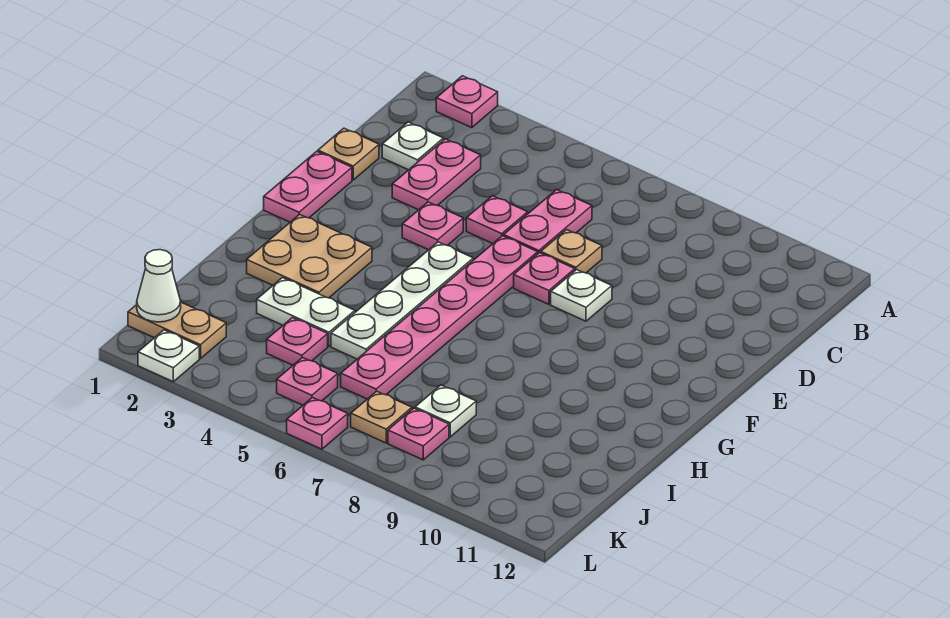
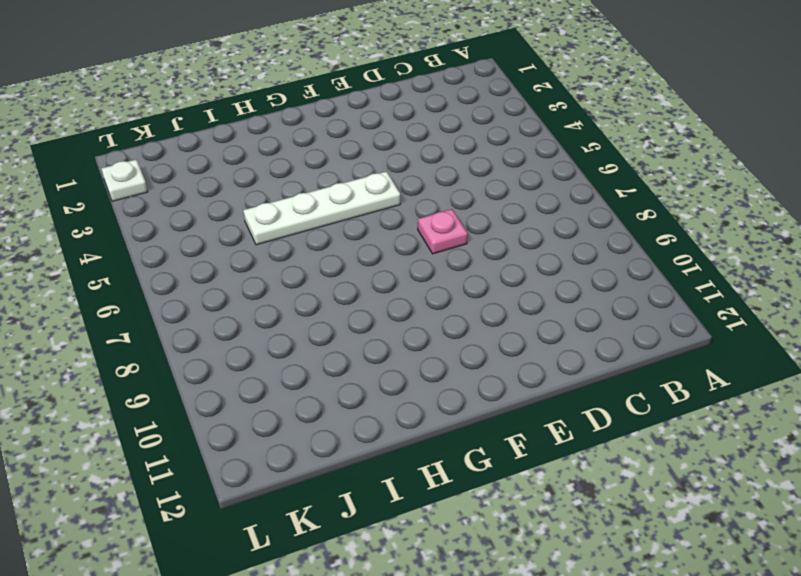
none -> pink 1x1 plate [436,76,498,128]
none -> white 1x1 plate [382,122,443,170]
none -> pink 1x2 plate [392,139,481,210]

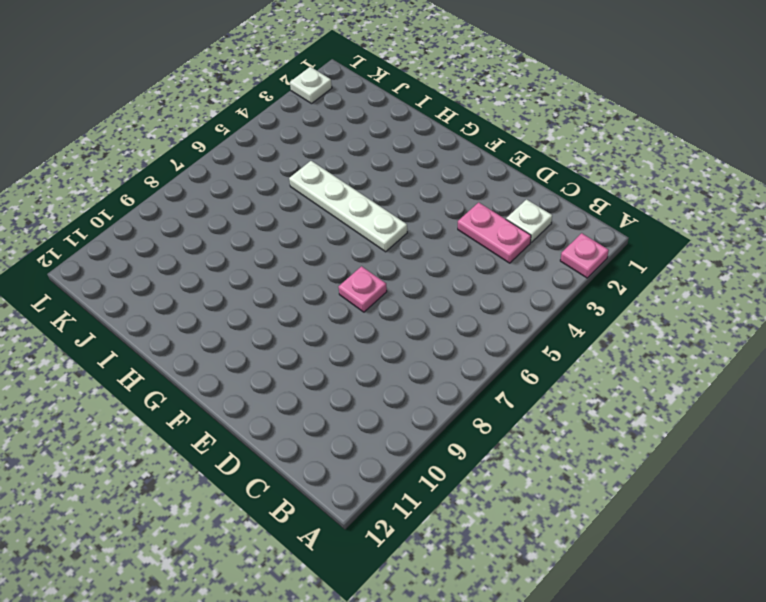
none -> pink 1x2 plate [504,190,592,253]
none -> tan 1x1 plate [318,128,379,180]
none -> pink 1x1 plate [466,196,528,243]

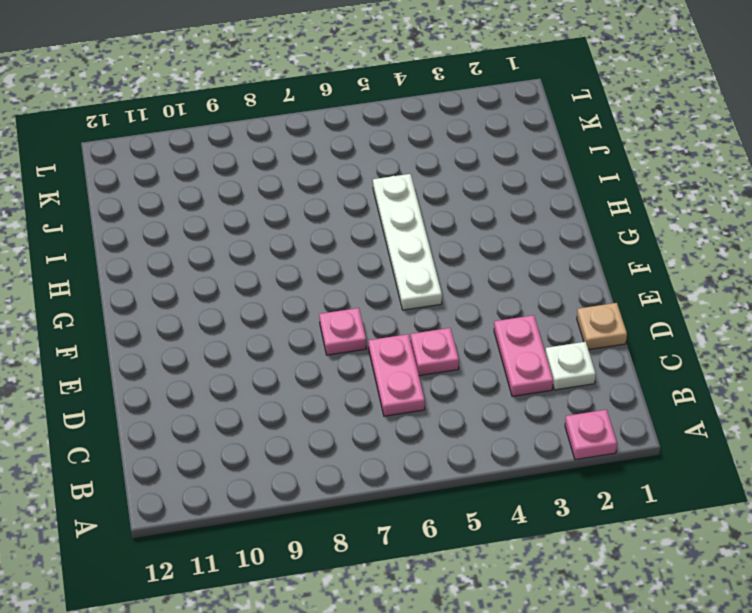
none -> tan 1x1 plate [541,230,602,273]
none -> pink 1x2 plate [264,151,352,222]
none -> pink 1x1 plate [402,202,463,250]

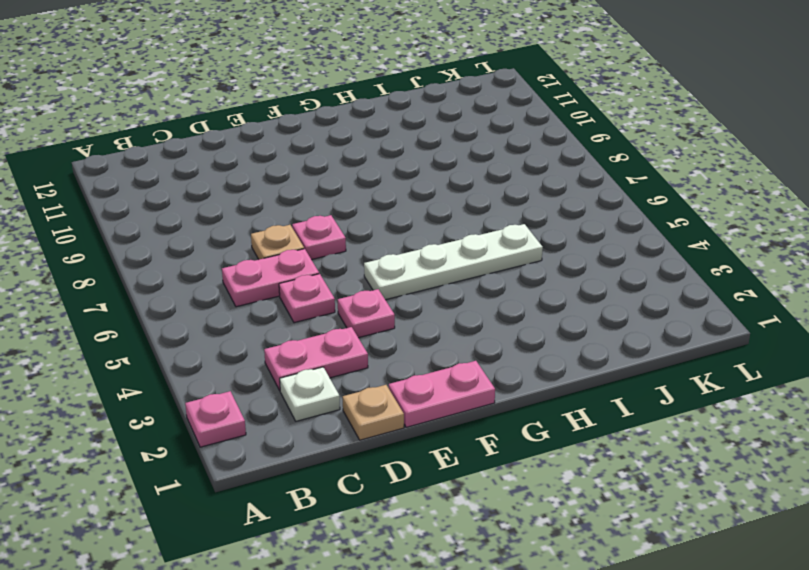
none -> pink 1x6 plate [341,236,538,399]
none -> white 1x1 plate [551,270,612,321]
none -> tan 2x2 plate [247,214,372,298]

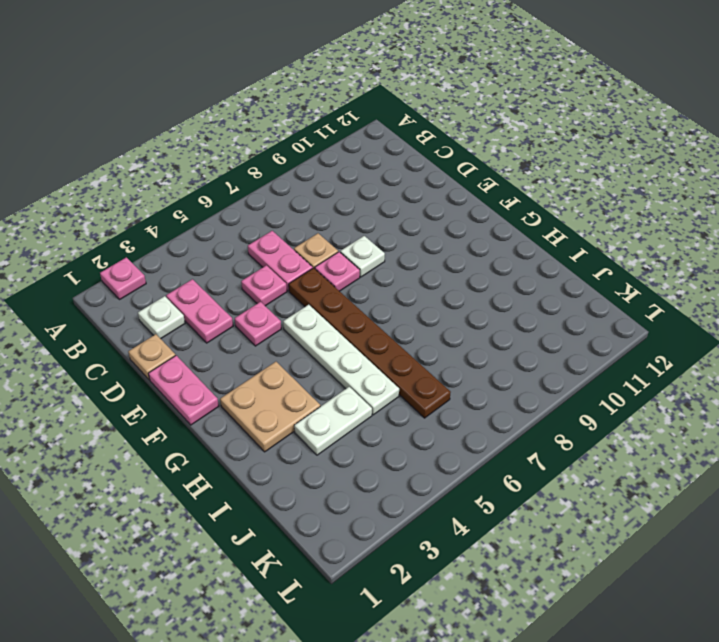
brown 1x6 plate [289,268,451,418] -> pink 1x6 plate [341,236,538,399]
none -> pink 1x1 plate [267,318,328,365]
none -> white 1x1 plate [415,385,476,437]
none -> tan 1x2 plate [128,302,226,359]

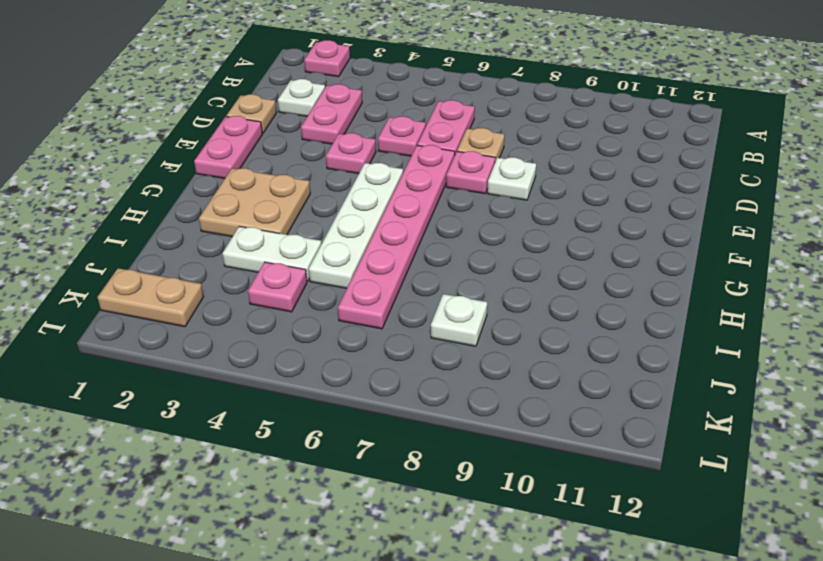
none -> pink 1x1 plate [277,358,338,405]
none -> tan 1x1 plate [351,391,412,443]
none -> pink 1x1 plate [388,408,449,460]

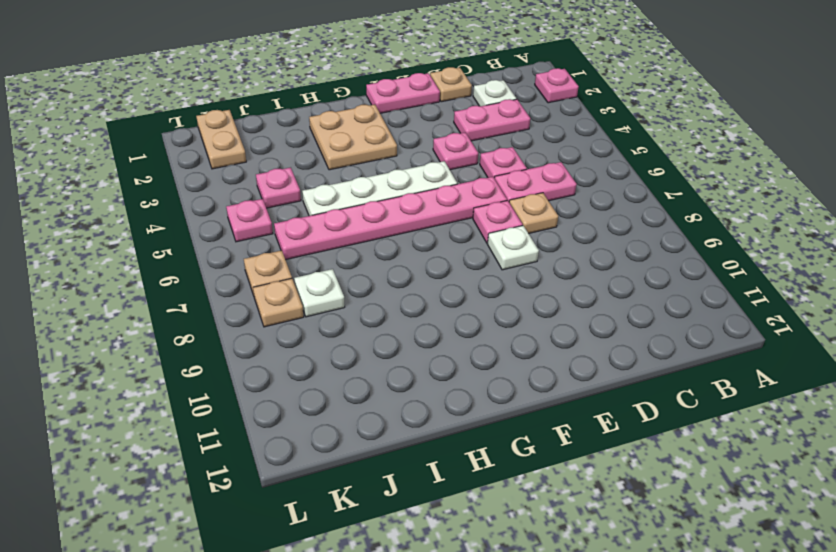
tan 1x1 plate [253,278,304,327] -> pink 1x1 plate [388,408,449,460]
none -> white 1x2 plate [257,278,355,346]
none -> white 1x1 plate [138,330,199,382]
none -> pink 1x1 plate [287,398,348,449]

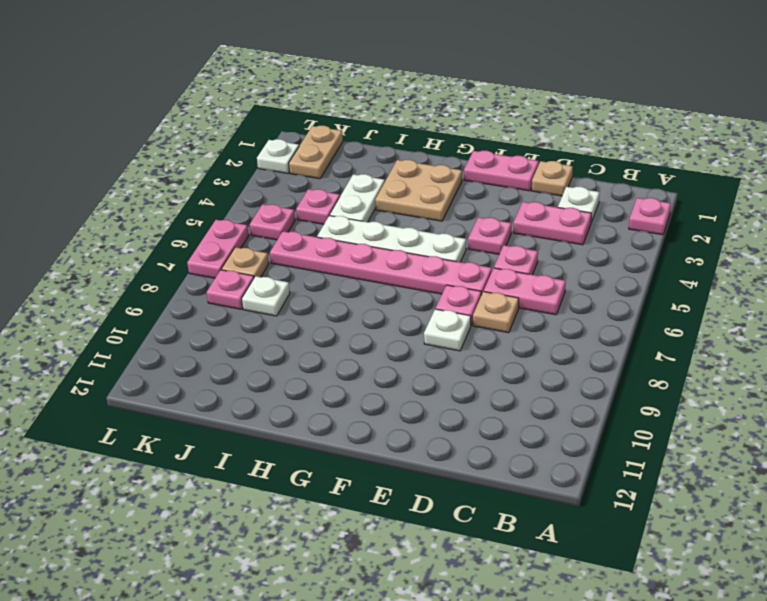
pink 1x2 plate [187,220,249,278] -> pink 1x1 plate [287,398,348,449]
none -> white 1x1 cone [137,250,181,322]

